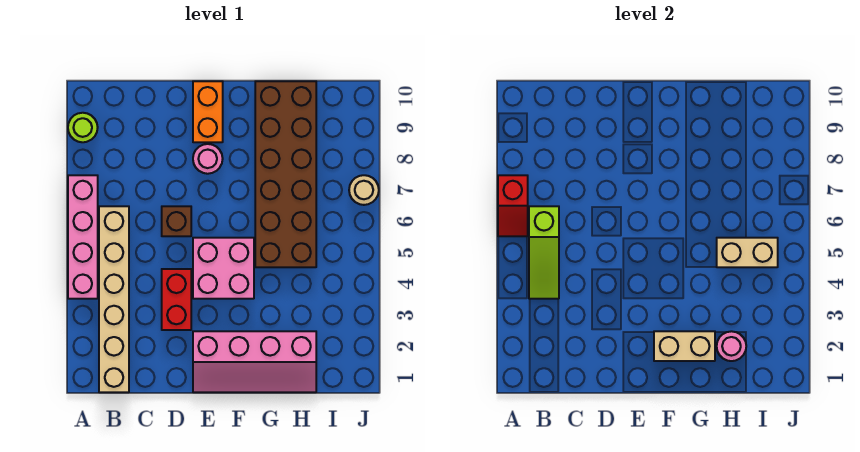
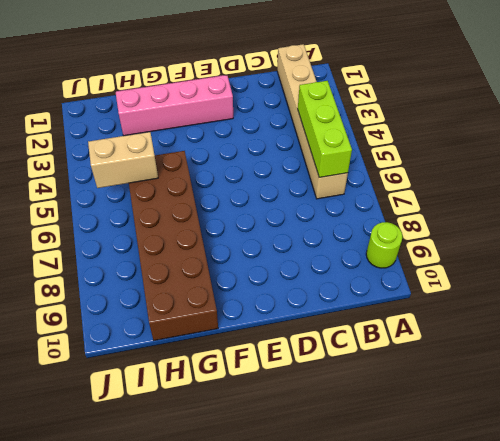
lime 1x3 brick [298,81,352,177] -> lime 1x3 slope [529,206,559,299]
none -> pink 1x4 brick [68,175,98,299]
none -> red 1x2 brick [162,269,191,330]
none -> brown 1x1 brick [162,206,191,236]

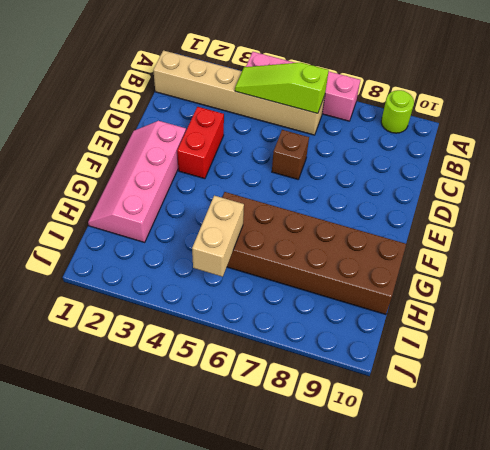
red 1x2 brick [177,107,224,179] -> red 1x2 brick turned to [162,269,191,330]
none -> pink 2x2 brick [193,238,254,299]
none -> pink 1x1 round brick [193,144,223,174]
none -> orange 1x2 brick [193,81,223,142]

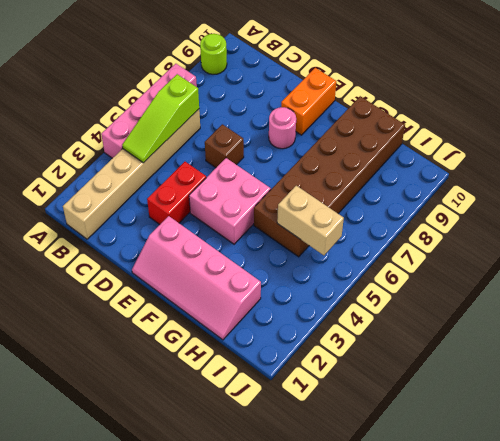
none -> tan 1x1 round brick [349,175,379,205]
none -> red 1x2 slope [498,175,528,236]
none -> tan 1x2 brick [654,331,715,361]

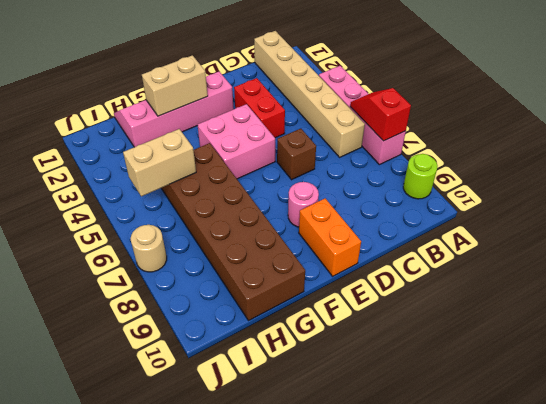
none -> lime 1x3 slope [529,206,559,299]
none -> pink 1x1 round brick [717,331,746,361]

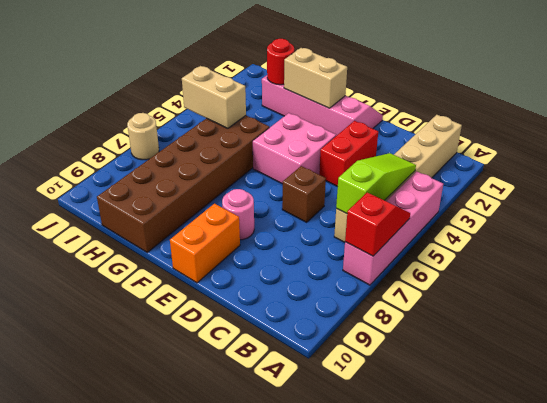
red 1x1 round brick [267,39,294,85] -> pink 1x1 round brick [717,331,746,361]
none -> lime 1x1 round brick [68,113,98,142]

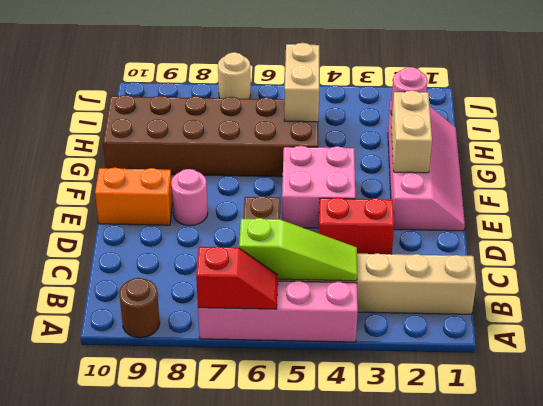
brown 1x1 round brick [119,278,160,338] -> lime 1x1 round brick [68,113,98,142]

